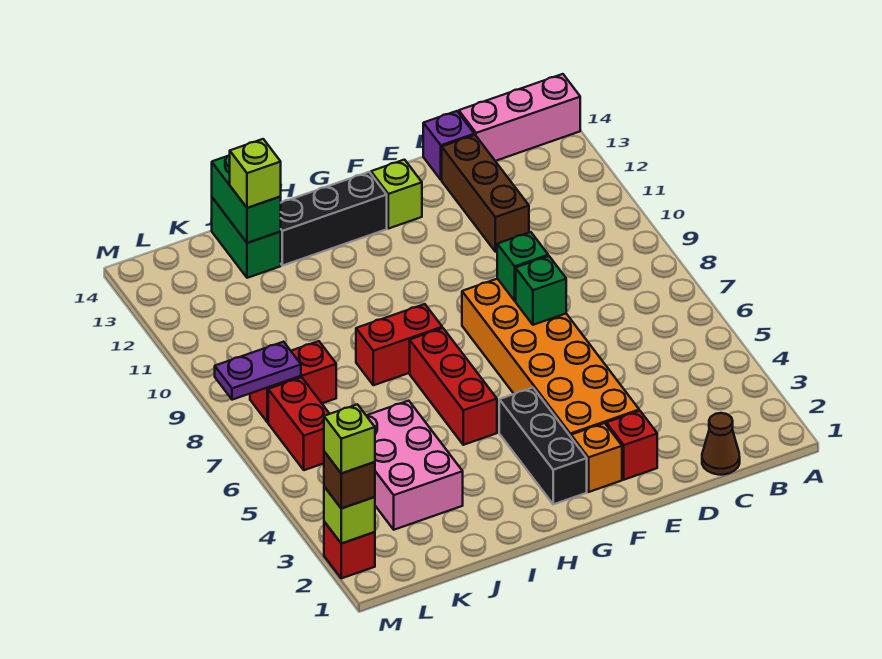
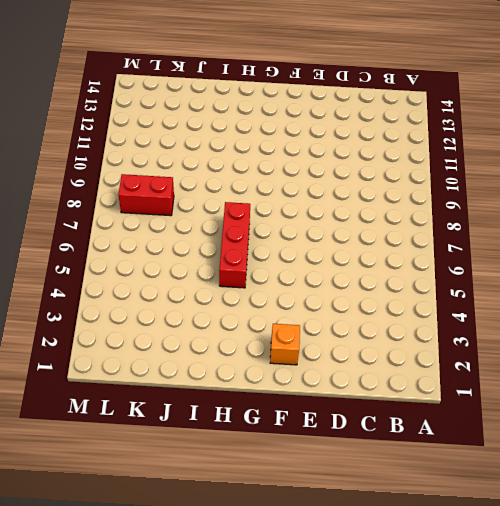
none -> pink 1x3 brick [459,74,580,161]
none -> brown 1x1 cone [702,413,740,475]
none -> brown 1x3 brick [442,135,529,252]

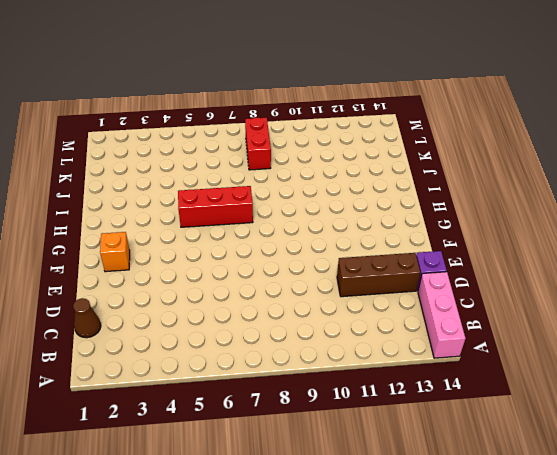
none -> red 1x1 brick [607,411,657,480]
none -> orange 2x6 brick [462,279,639,437]
none -> lime 1x1 brick [371,160,422,229]

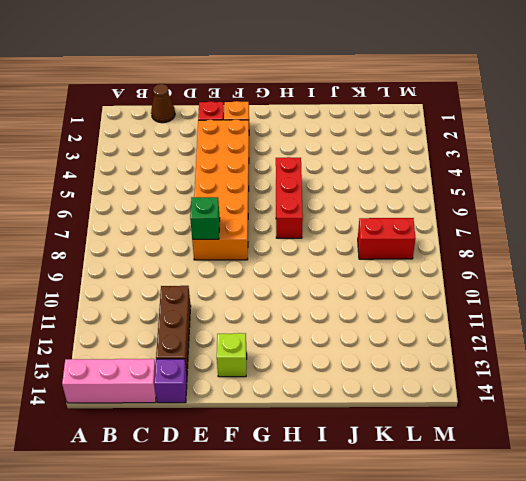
none -> black 1x3 brick [499,388,587,504]
none -> black 1x3 brick [281,172,387,266]
none -> red 1x2 brick [356,304,442,385]

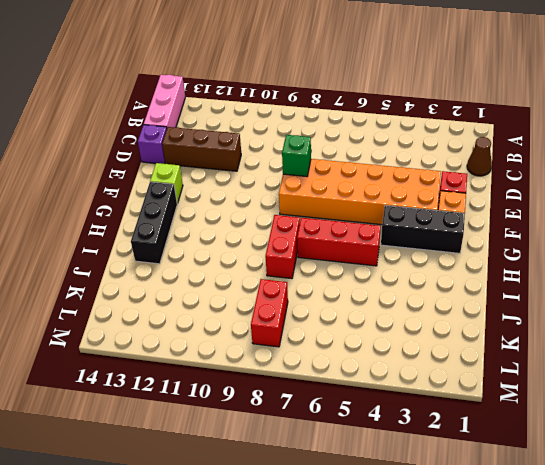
none -> pink 2x3 brick [366,401,463,530]
none -> green 1x2 brick [212,198,281,278]
none -> red 1x2 brick [268,377,329,470]

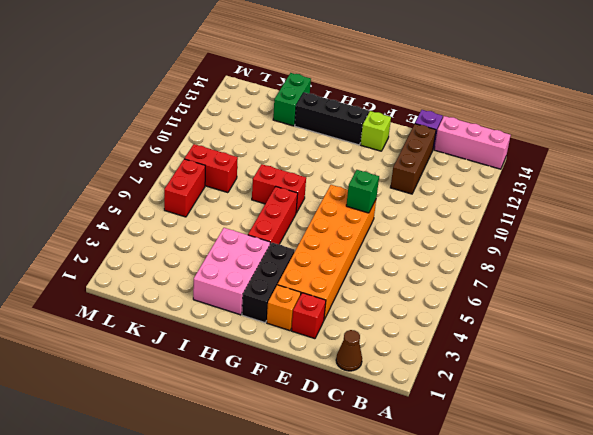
pink 2x3 brick [193,228,270,315] -> pink 2x3 brick moved to [366,401,463,530]
none -> red 1x1 brick [324,522,375,578]
none -> green 1x1 brick [516,256,566,325]
none -> green 1x2 brick [212,155,281,243]

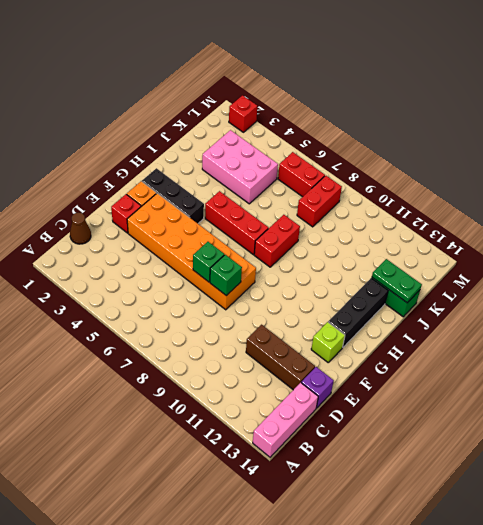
green 1x2 plate [372,259,422,303] -> green 1x2 brick [212,155,281,243]
none -> purple 1x2 plate [215,342,301,400]
none -> lime 1x1 brick [324,487,375,543]
none -> lime 1x1 brick [230,139,281,208]

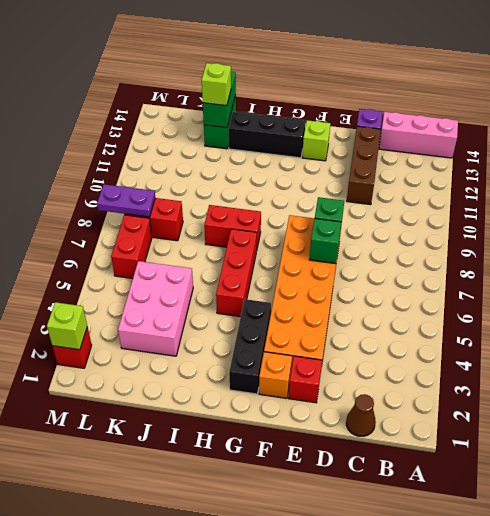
none -> brown 1x1 brick [324,452,375,508]
none -> lime 1x1 brick [324,404,375,473]

